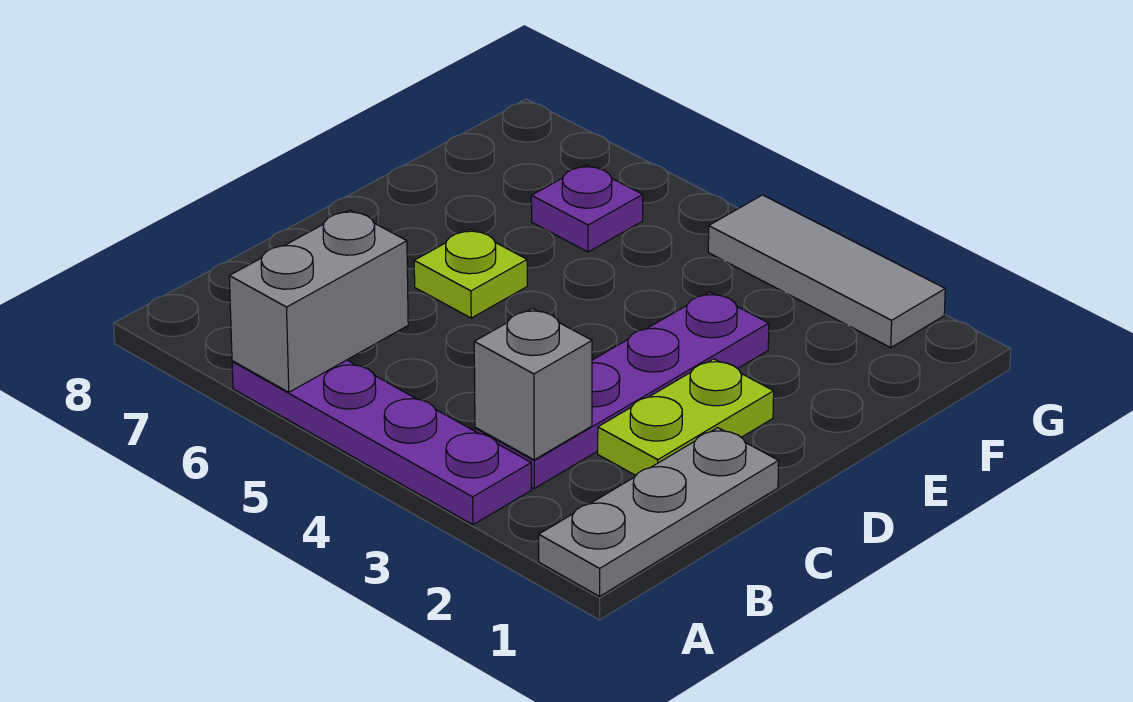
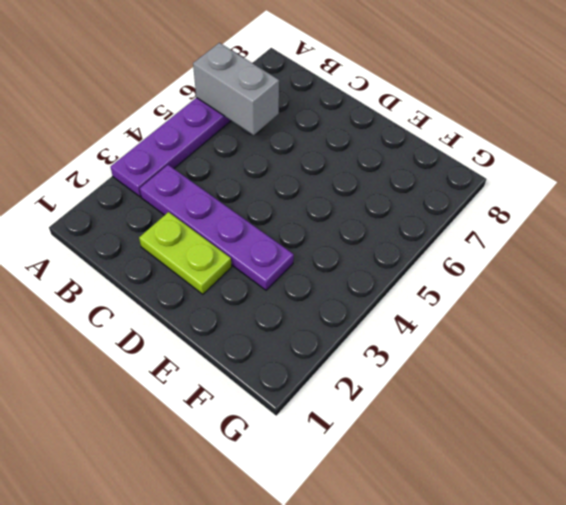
none -> grey 1x3 plate [539,428,779,596]
none -> lime 1x1 plate [414,229,527,318]

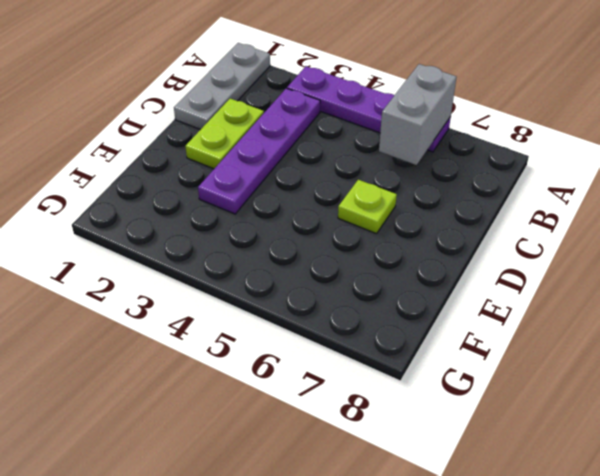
none -> purple 1x1 plate [531,165,643,252]
none -> grey 1x3 tile [708,195,945,347]

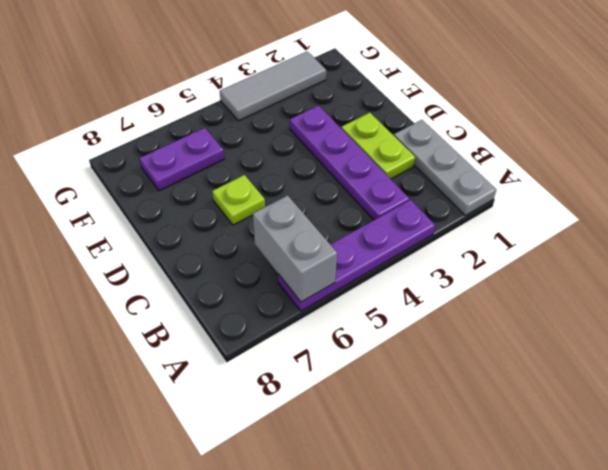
purple 1x2 plate [139,128,224,191] -> purple 1x1 plate [531,165,643,252]
none -> grey 1x1 brick [474,308,592,460]

